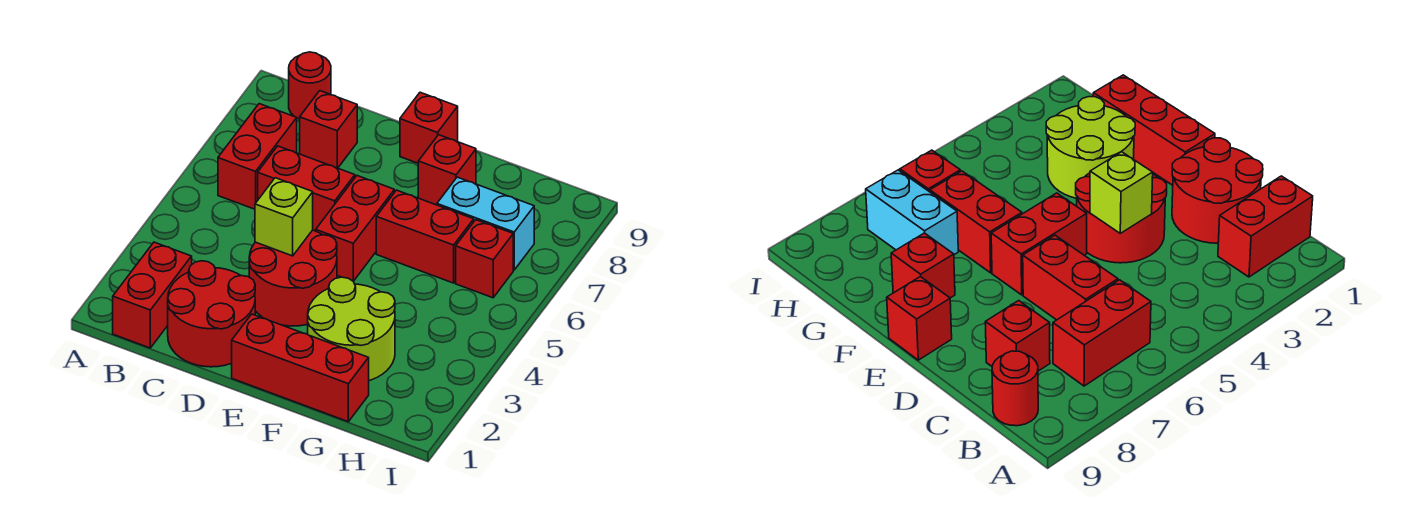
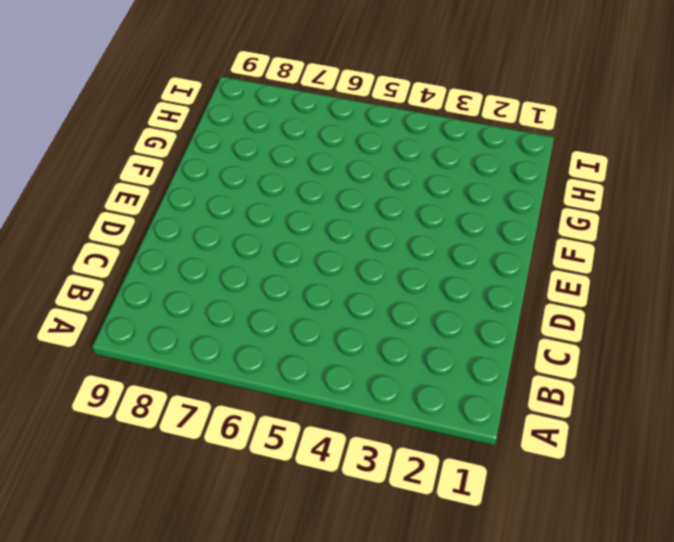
none -> red 1x2 brick [113,242,192,348]
none -> red 1x2 brick [218,104,297,209]
none -> red 1x1 round brick [289,52,331,119]

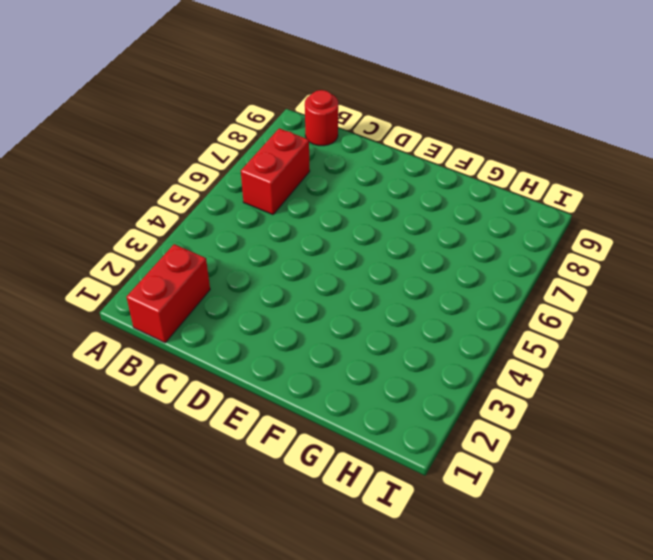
none -> red 2x2 round brick [168,261,255,367]
none -> red 1x2 brick [258,146,355,231]
none -> red 1x1 brick [300,91,357,168]

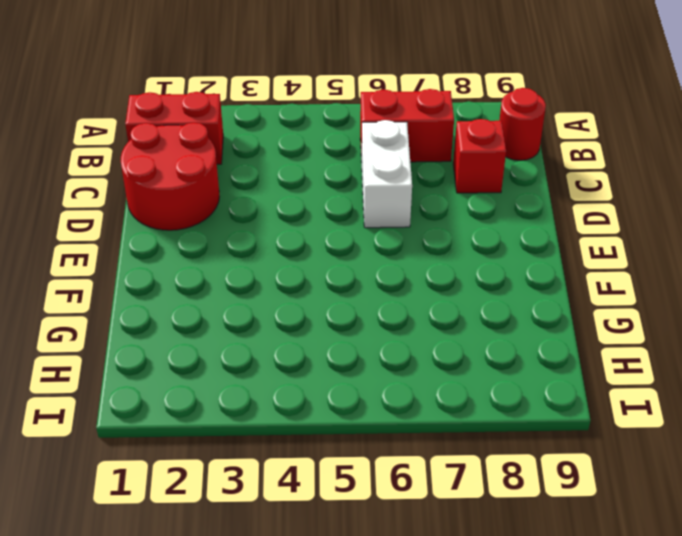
white 1x2 brick [361,120,412,228] -> red 1x2 brick [258,146,355,231]
none -> red 2x2 round brick [249,230,337,326]
none -> red 1x3 brick [232,314,369,421]
none -> red 1x2 brick [316,176,394,281]

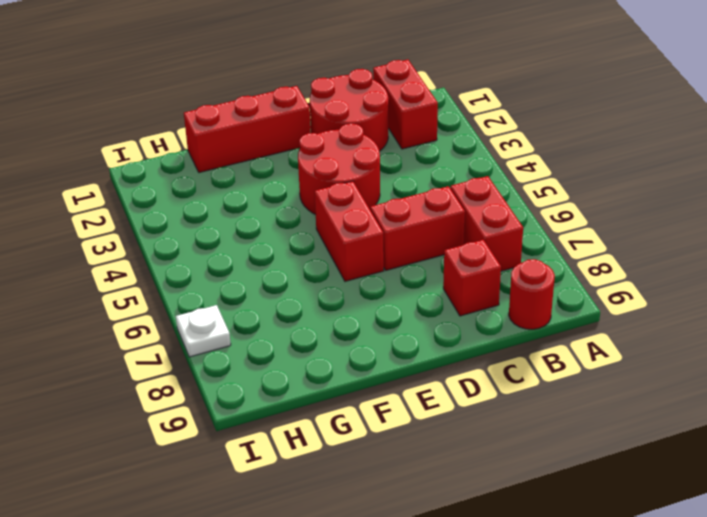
white 1x1 plate [176,305,231,357] -> none
none -> red 1x1 brick [400,92,458,163]
none -> lime 2x2 round brick [308,277,395,381]
none -> red 1x2 brick [376,190,474,283]

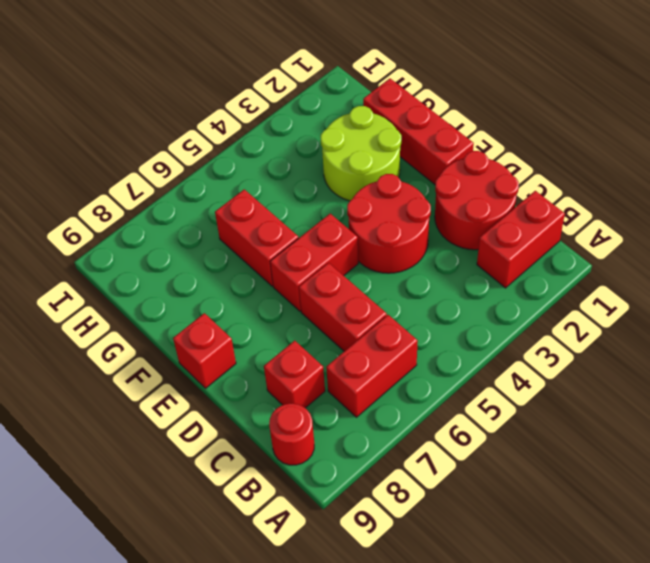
none -> red 1x1 brick [418,135,476,205]
none -> cyan 1x2 brick [437,177,534,270]
none -> red 1x1 brick [456,220,513,298]

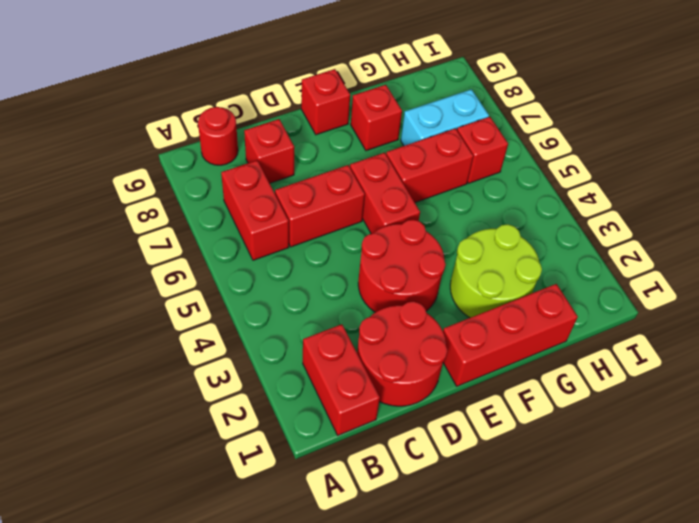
none -> lime 1x1 brick [255,178,313,256]

